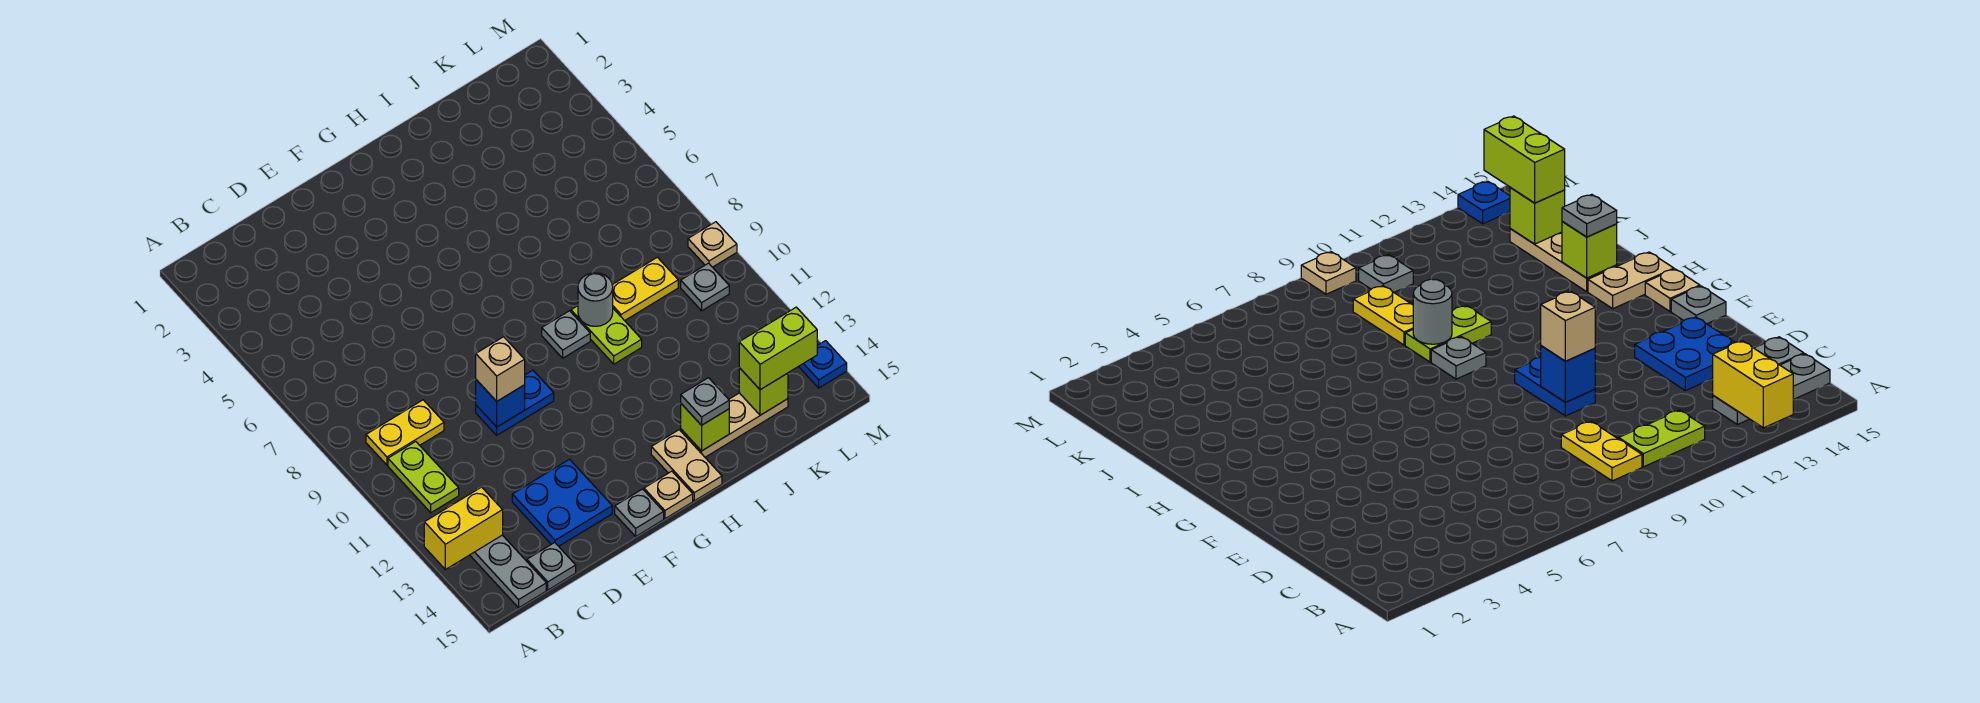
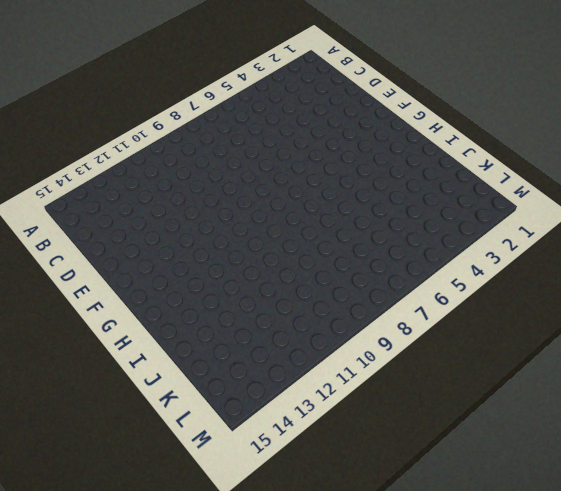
none -> yellow 1x2 plate [366,400,444,465]
none -> lime 1x2 plate [388,442,459,513]
none -> grey 1x3 plate [470,535,546,608]

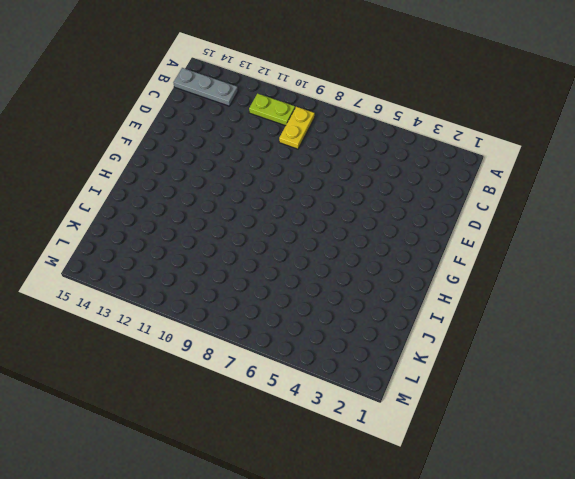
none -> grey 1x1 plate [527,543,576,590]
none -> blue 2x2 plate [512,459,612,546]
none -> blue 1x2 plate [476,370,554,435]

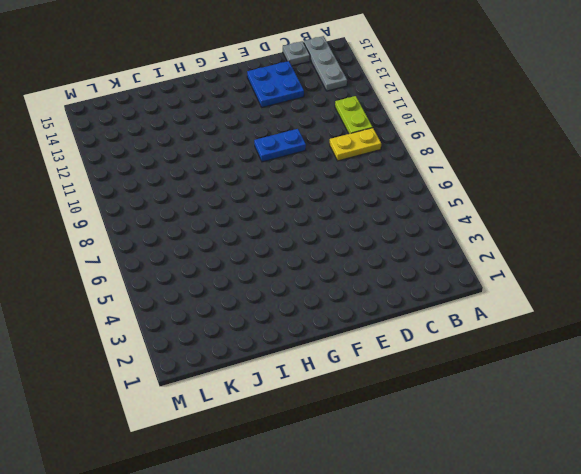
none -> grey 1x1 plate [615,489,664,536]
none -> tan 1x1 plate [644,471,693,519]
none -> grey 1x1 plate [542,311,590,358]

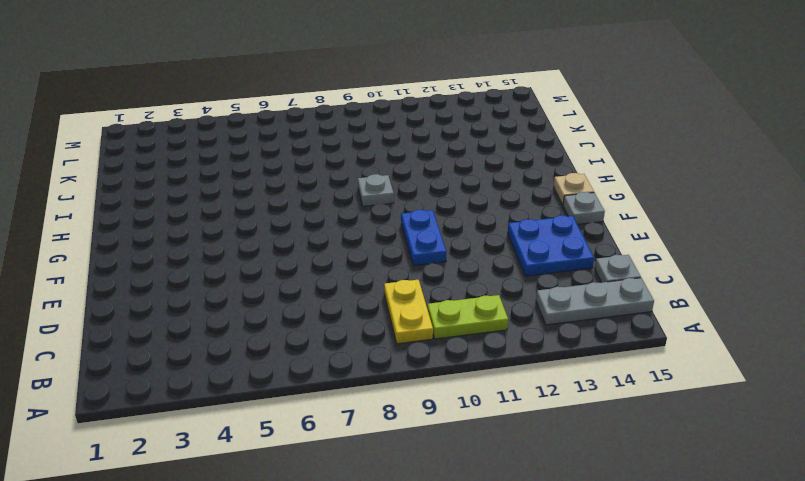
none -> tan 1x2 plate [651,430,722,501]
none -> lime 1x2 plate [571,306,642,364]
none -> tan 1x3 plate [681,393,788,457]

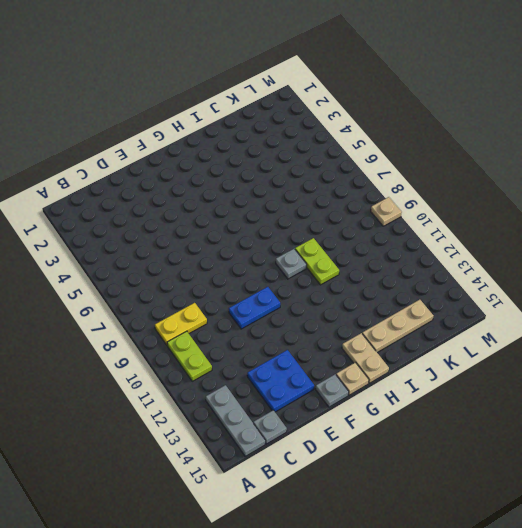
none -> yellow 1x2 plate [612,257,678,321]
none -> grey 1x1 plate [681,263,729,311]
none -> blue 1x1 plate [799,341,847,388]

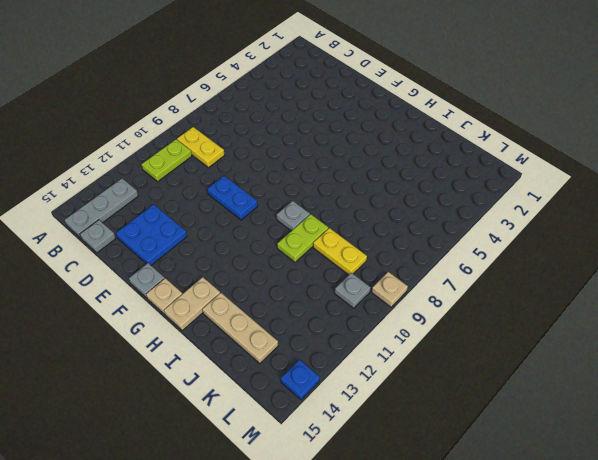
none -> yellow 1x2 brick [424,487,503,569]
none -> blue 1x1 brick [476,380,525,427]
none -> grey 1x1 round brick [578,273,613,326]

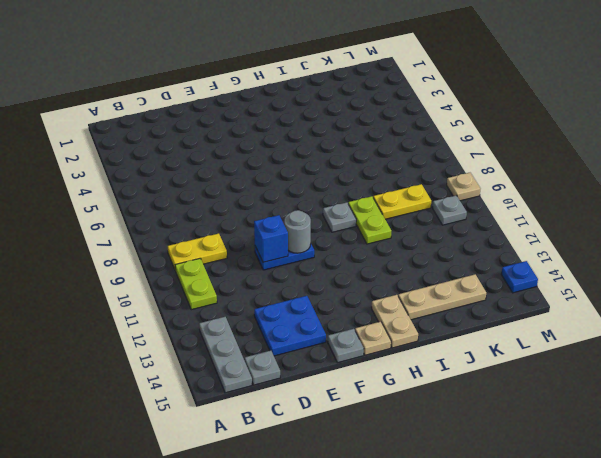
grey 1x1 round brick [284,210,311,253] -> grey 1x1 round brick moved to [578,273,613,326]
none -> yellow 1x2 brick [424,487,503,569]
none -> lime 1x1 brick [681,404,729,451]
none -> lime 1x1 brick [739,368,788,415]

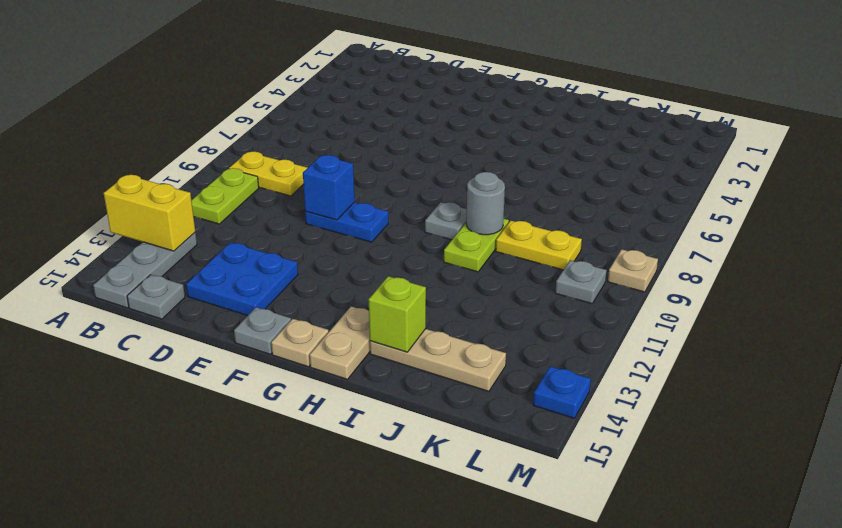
none -> lime 1x1 brick [739,368,788,415]
none -> tan 1x1 brick [476,337,525,401]
none -> grey 1x1 plate [681,378,729,425]

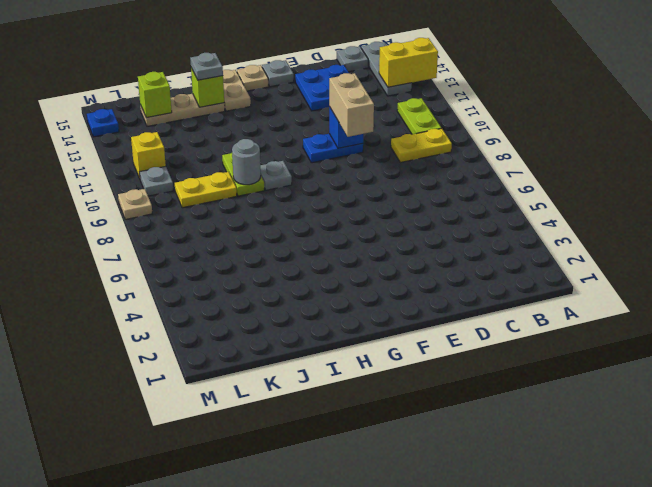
tan 1x2 brick [329,73,374,137] -> tan 1x1 brick [476,337,525,401]
yellow 1x1 brick [131,132,166,179] -> none
none -> lime 1x2 brick [739,307,817,390]

